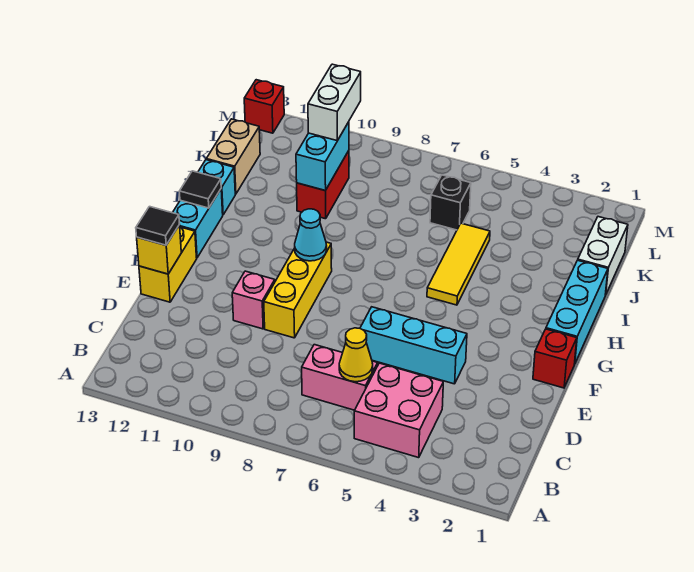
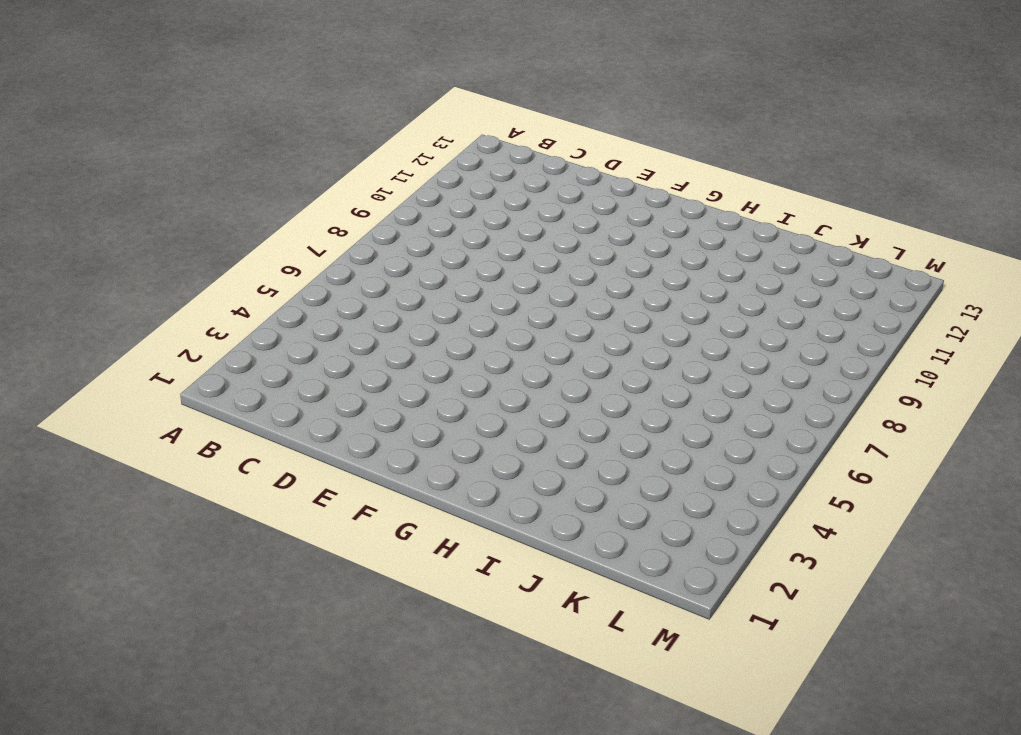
none -> pink 2x2 brick [354,363,443,458]
none -> pink 1x2 brick [302,345,378,410]
none -> cyan 1x3 brick [360,307,467,384]

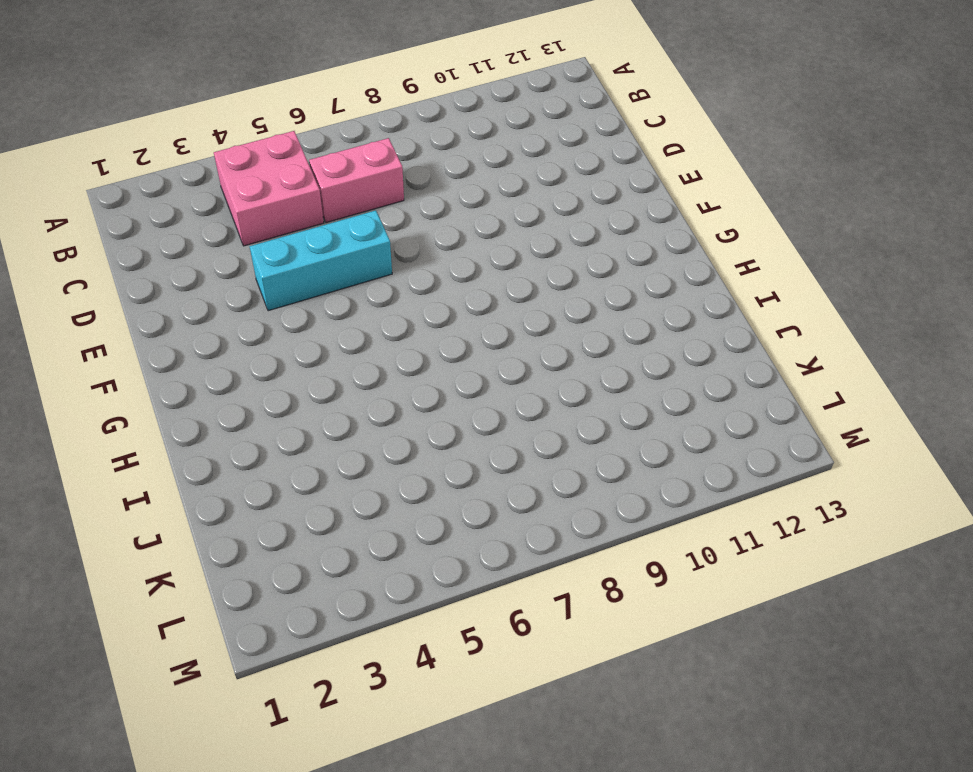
none -> yellow 1x3 brick [264,242,332,338]
none -> pink 1x1 brick [232,271,275,329]
none -> yellow 1x2 brick [139,227,197,302]

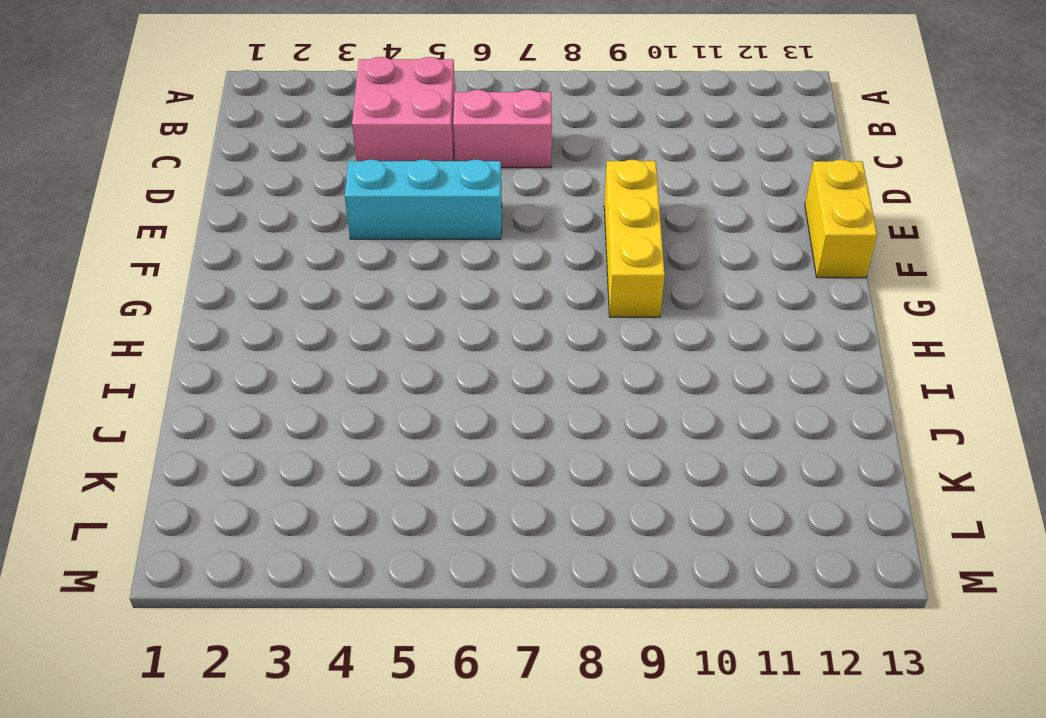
none -> pink 1x1 brick [232,271,275,329]
none -> red 1x1 brick [533,329,577,388]
none -> cyan 1x3 brick [546,260,608,363]

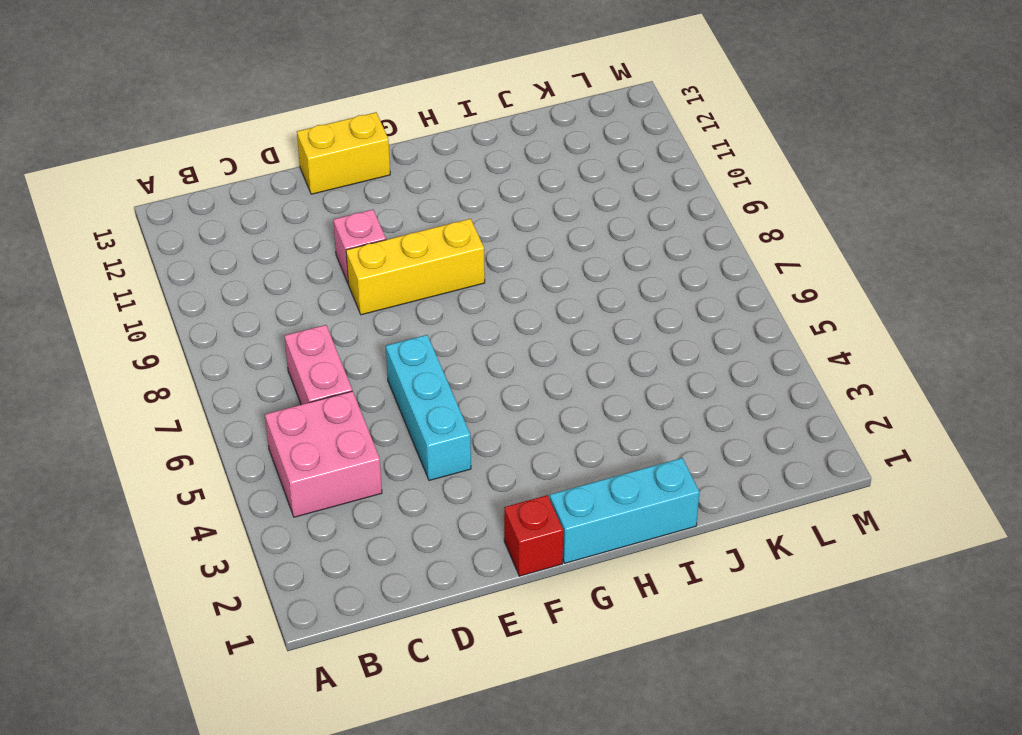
none -> cyan 1x2 brick [173,189,223,258]
none -> yellow 1x3 tile [427,223,490,305]
none -> cyan 1x1 brick [198,160,235,215]

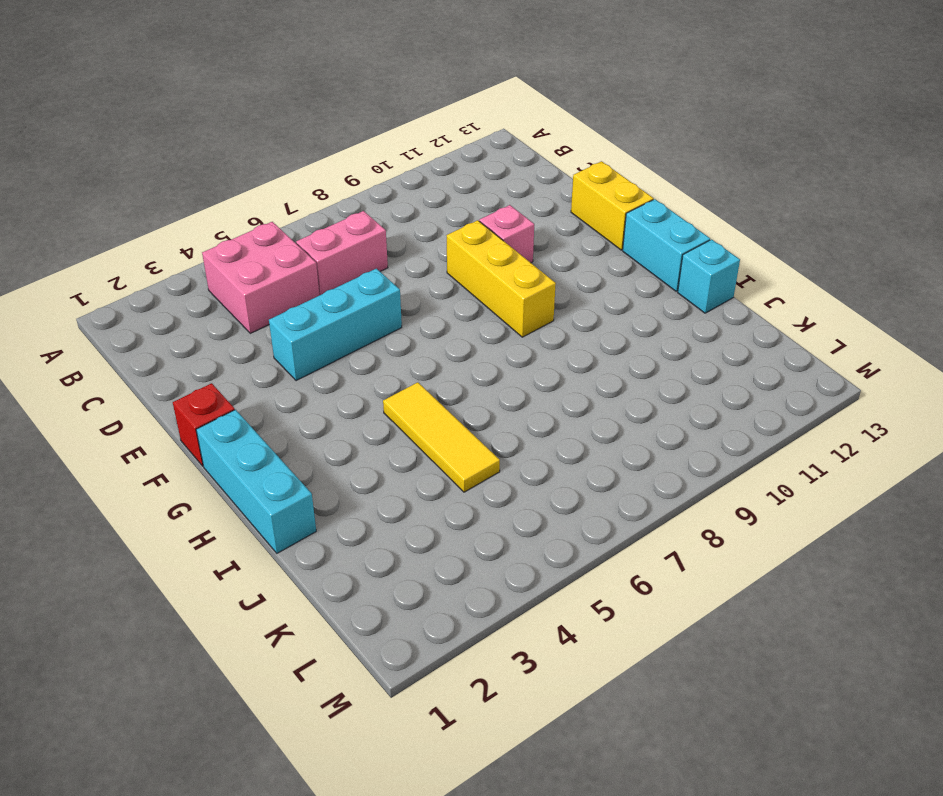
none -> white 1x2 brick [578,217,628,295]
none -> red 1x2 brick [297,151,349,219]
none -> tan 1x2 brick [206,119,260,194]

